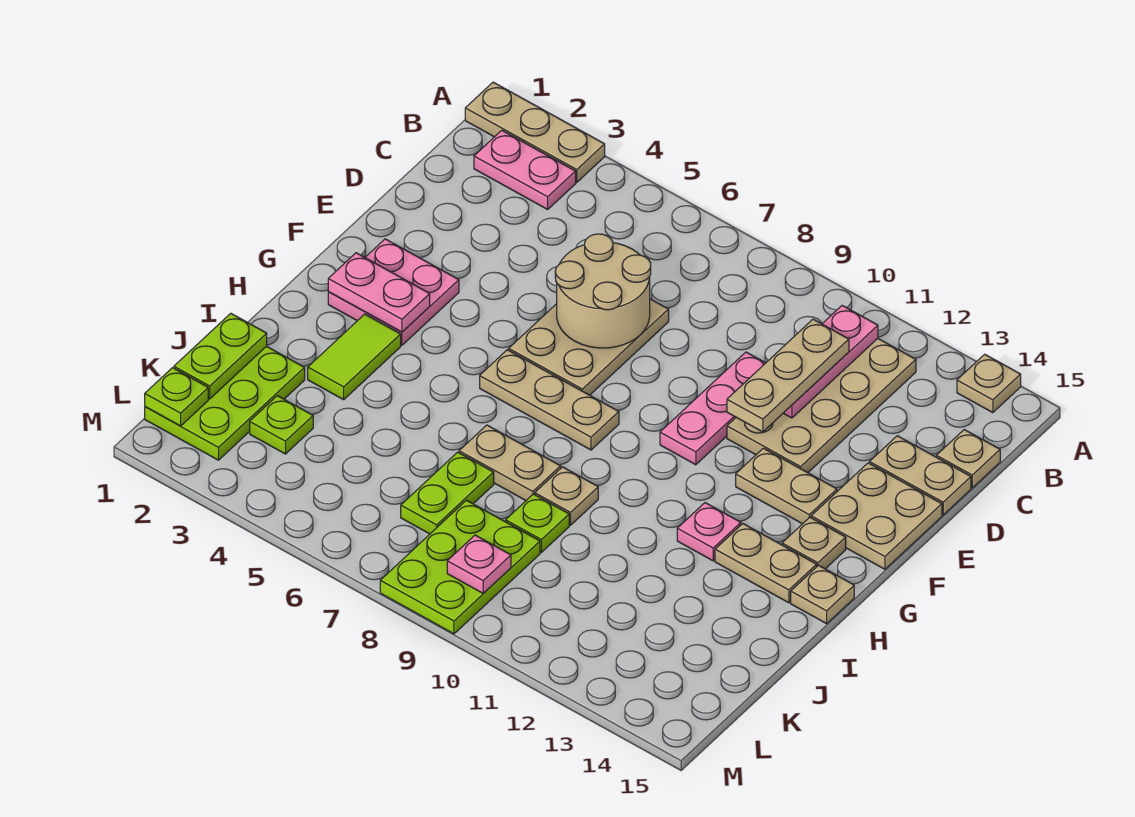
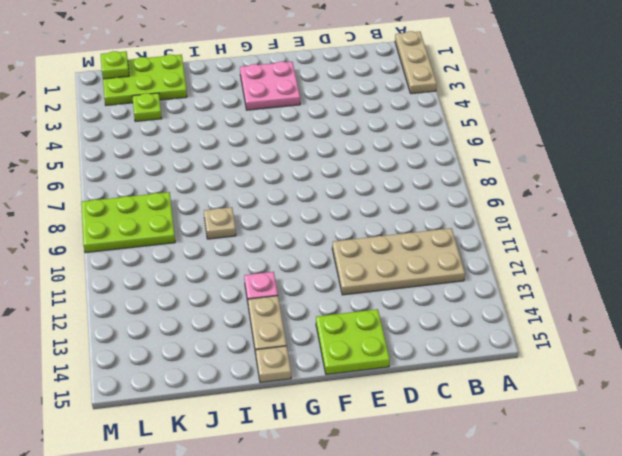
lime 2x2 plate [316,309,390,374] -> tan 2x2 plate [811,463,942,569]
none -> tan 1x1 plate [957,354,1021,413]
none -> pink 1x2 plate [474,130,576,209]
none -> tan 1x1 plate [936,430,1000,488]
none -> tan 2x3 plate [509,299,669,395]

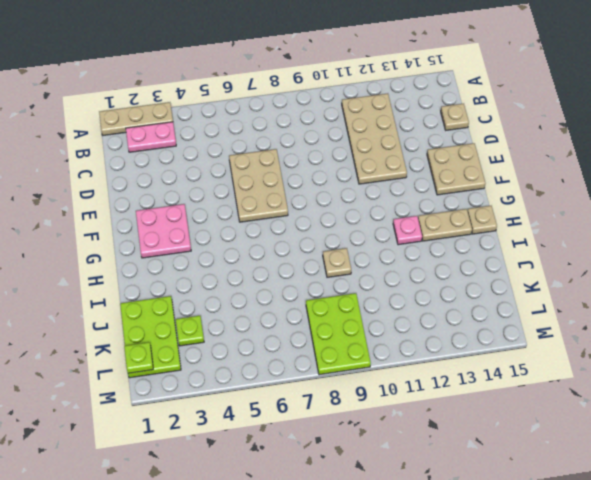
none -> tan 1x1 plate [957,354,1021,413]
none -> pink 1x3 plate [660,352,765,465]
none -> tan 1x2 plate [869,436,971,515]
none -> tan 1x2 plate [736,448,837,524]

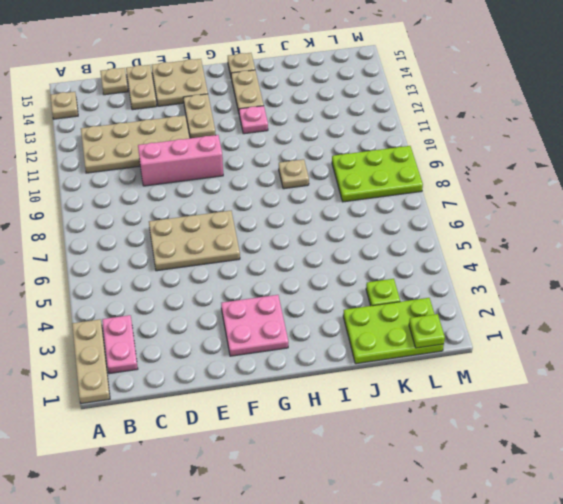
pink 1x3 brick [138,135,223,186] -> pink 1x3 plate [660,352,765,465]
none -> tan 1x3 plate [480,350,619,450]
none -> tan 1x1 plate [782,517,846,569]
none -> lime 1x2 tile [308,314,401,400]
none -> tan 1x2 plate [459,425,561,500]

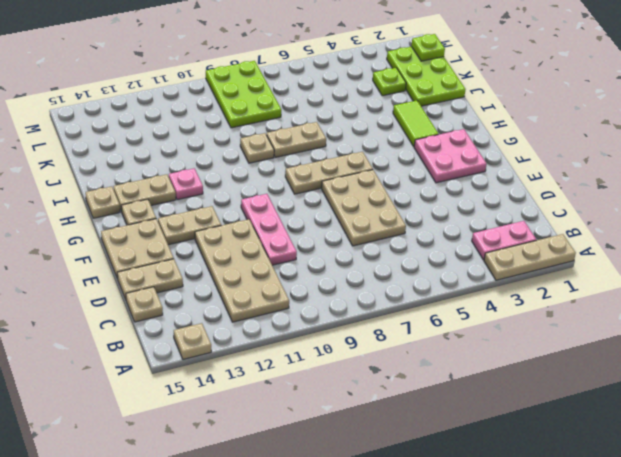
none -> lime 1x2 plate [401,452,494,534]
none -> lime 1x1 plate [506,494,569,552]
none -> pink 1x3 plate [784,305,878,418]
none -> tan 2x2 round brick [555,234,651,348]

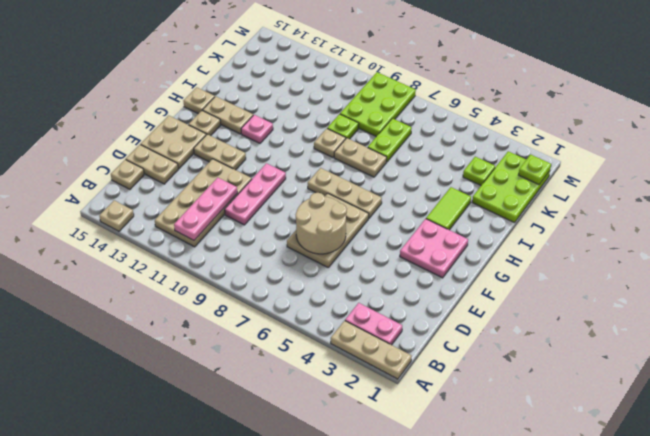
none -> pink 1x2 plate [328,253,430,332]
none -> lime 1x2 plate [174,313,267,399]
none -> pink 1x1 plate [447,535,511,593]
none -> tan 1x3 plate [727,319,849,432]

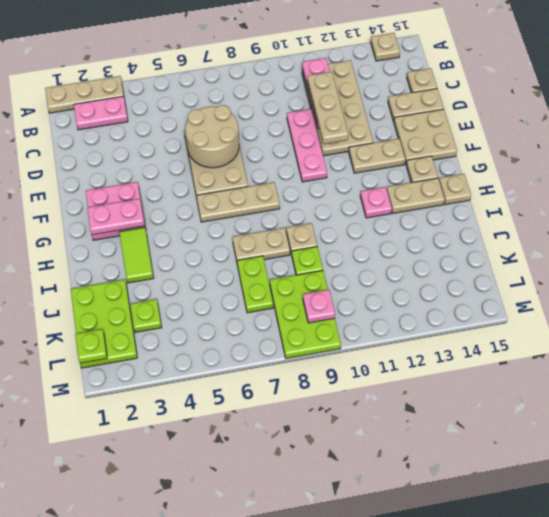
none -> lime 1x2 plate [174,313,267,399]

